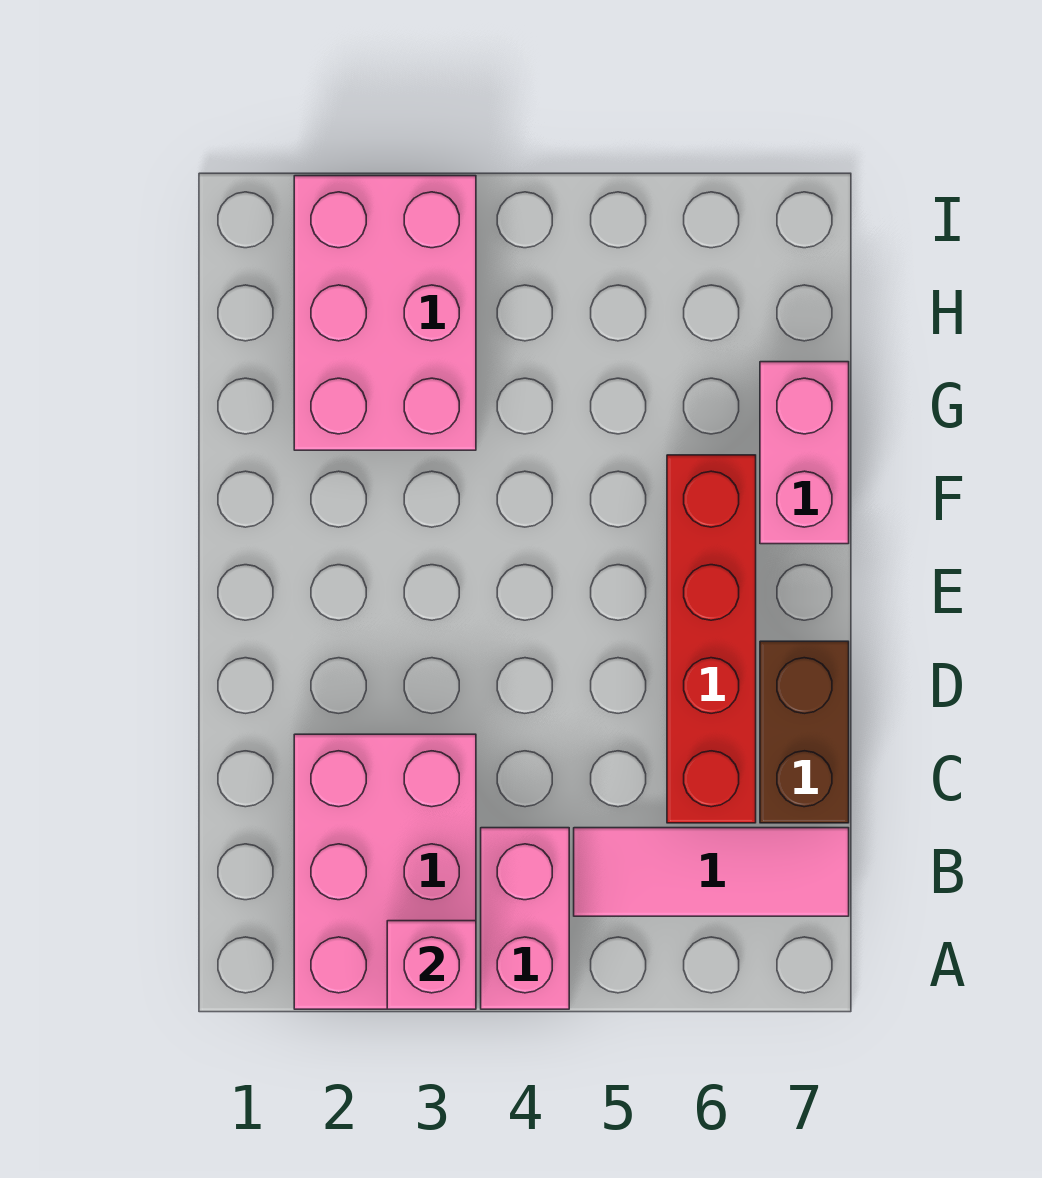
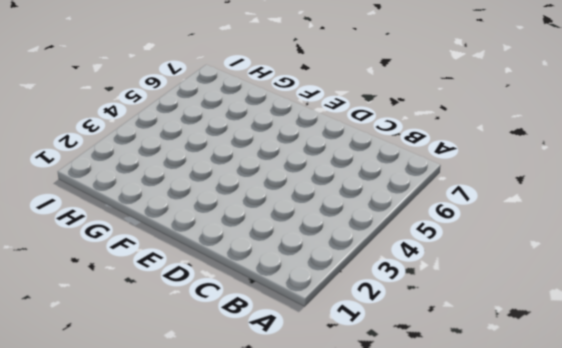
none -> pink 2x3 brick [294,734,476,1009]
none -> pink 1x2 brick [481,828,569,1009]

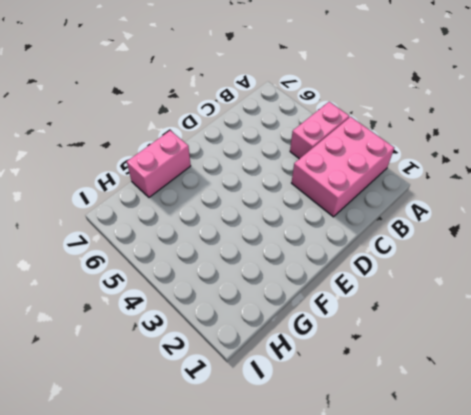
none -> pink 1x3 tile [574,828,849,916]
none -> red 1x4 brick [667,455,756,823]

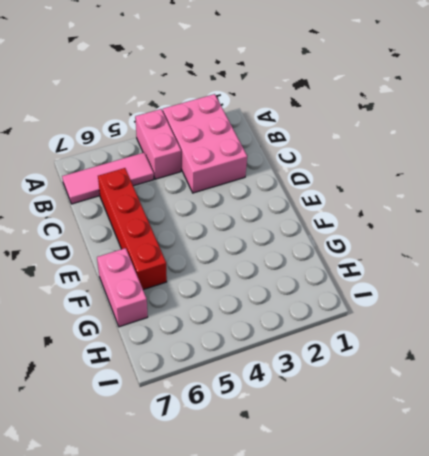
none -> brown 1x2 brick [760,641,849,823]
none -> pink 2x3 brick [294,176,476,450]

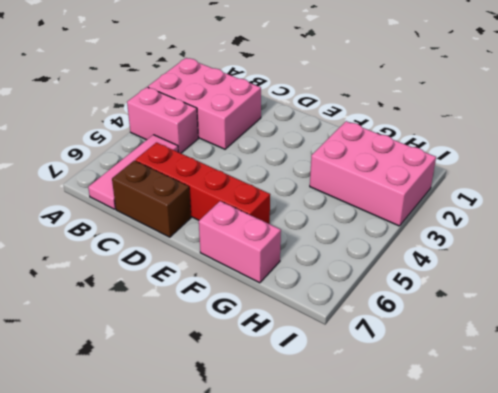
none -> pink 1x1 brick [387,921,476,1009]

